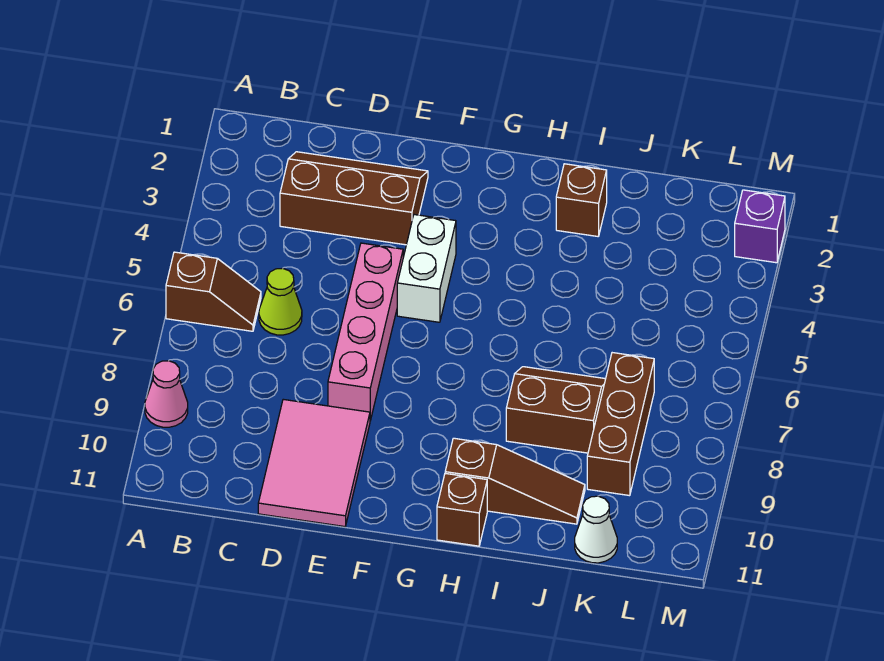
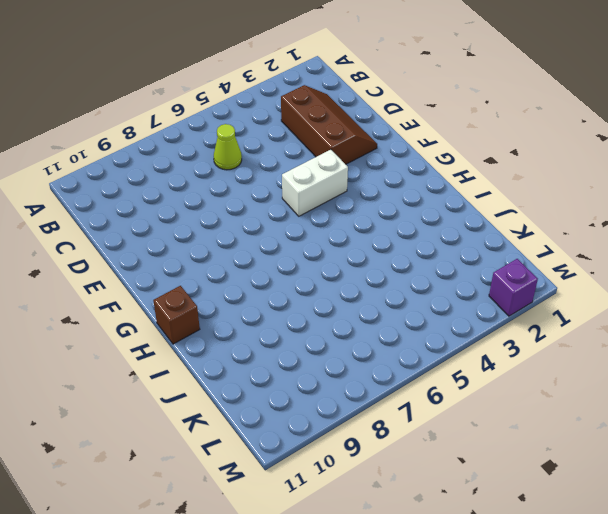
none -> brown 1x2 slope [166,252,261,331]
none -> pink 1x1 cone [145,361,188,427]
none -> pink 2x3 tile [258,399,370,527]

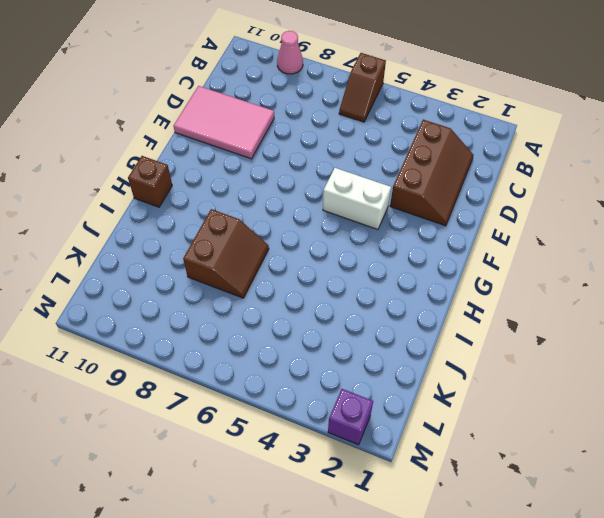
none -> lime 1x1 cone [259,268,302,335]
none -> pink 1x4 brick [328,243,403,421]
none -> brown 1x3 slope [445,438,585,524]

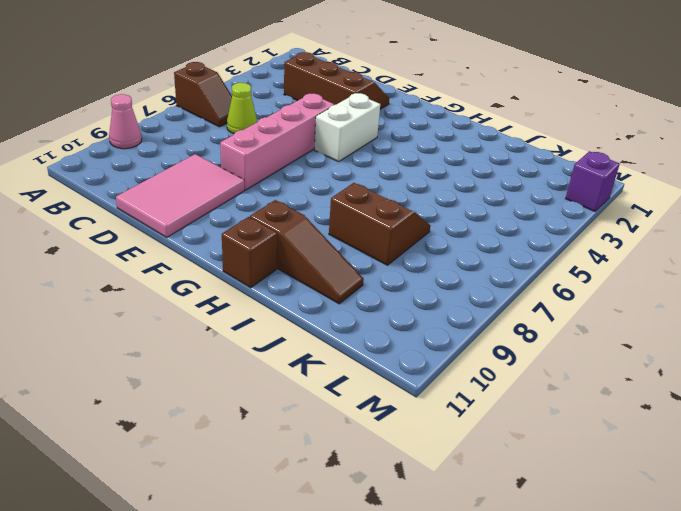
none -> brown 1x1 brick [556,164,607,236]
none -> brown 1x3 brick [587,353,654,496]
none -> white 1x1 cone [575,496,617,563]

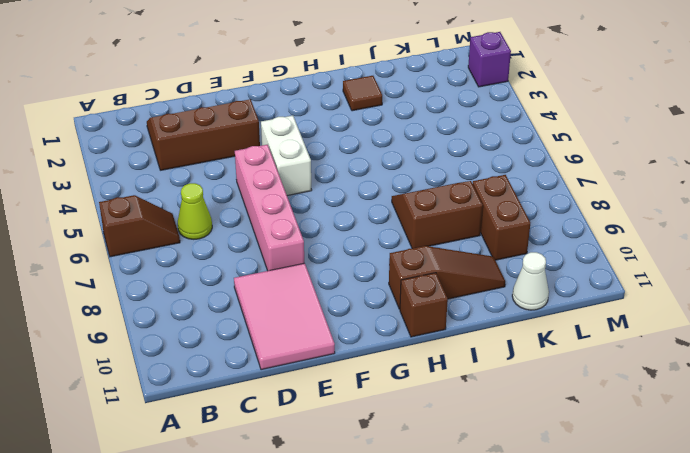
brown 1x1 tile [343,76,382,111] -> brown 1x1 brick [556,164,607,236]
brown 1x2 brick [473,175,530,260] -> brown 1x3 brick [587,353,654,496]
none -> pink 1x1 cone [145,361,188,427]

